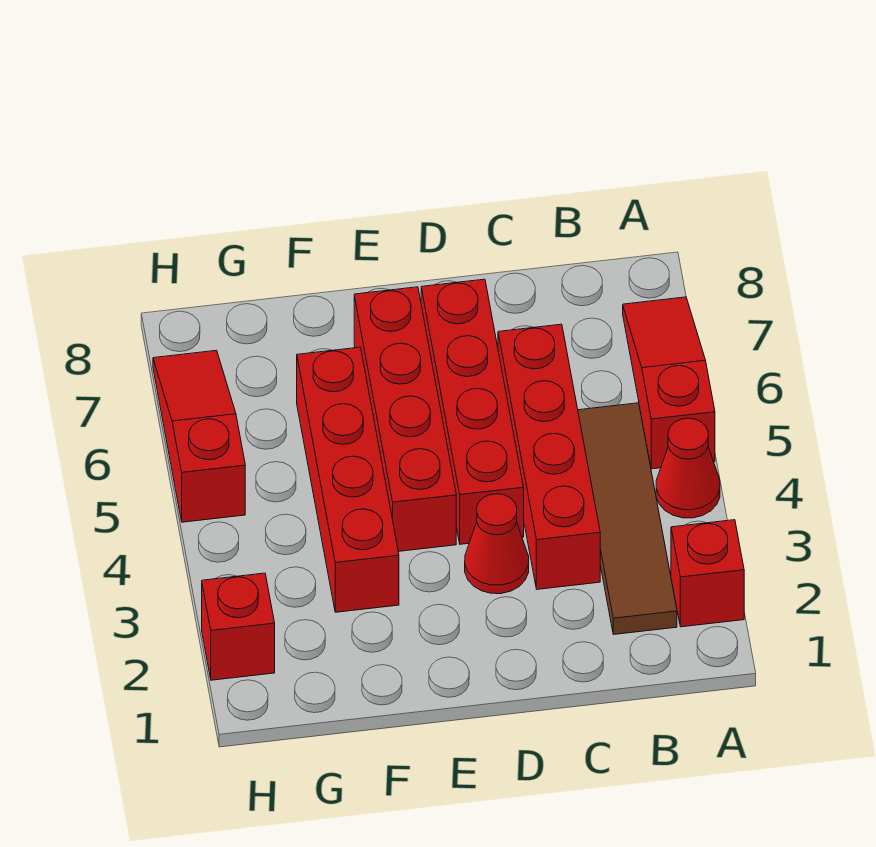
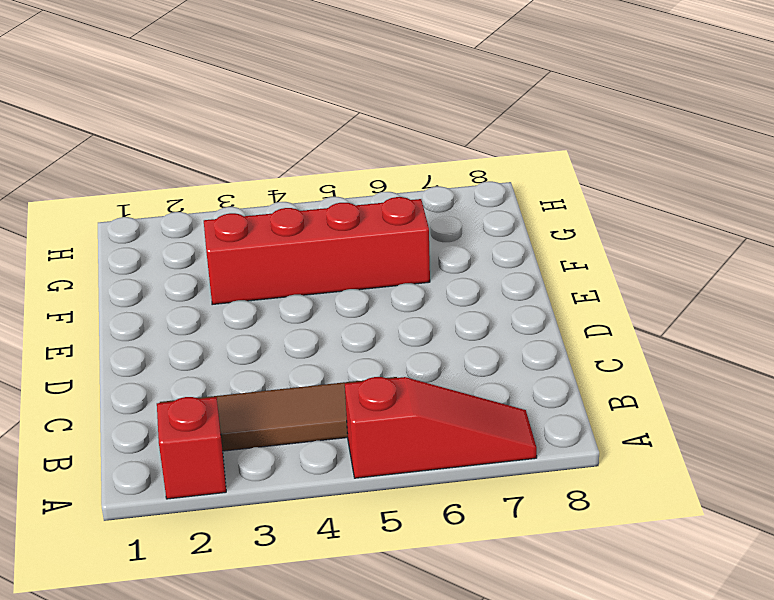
none -> red 1x1 cone [656,418,720,518]
none -> red 1x4 brick [498,324,600,589]

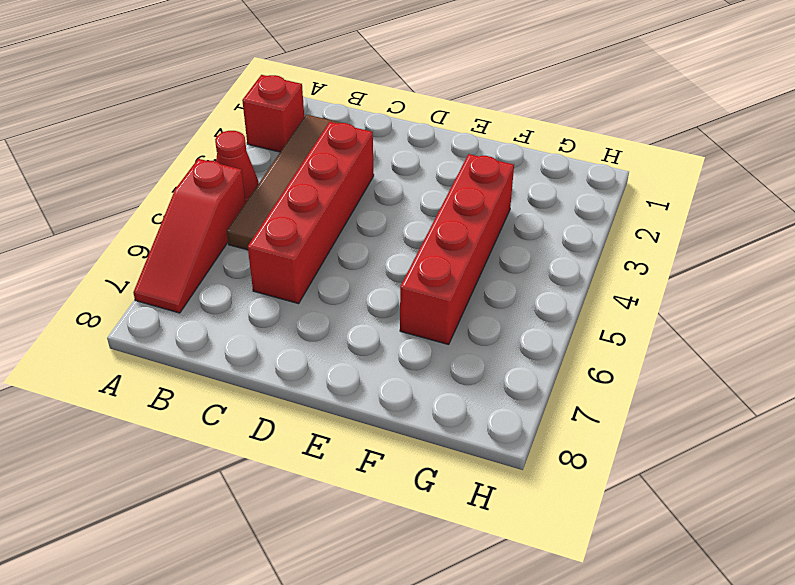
none -> red 1x1 cone [465,494,529,594]
none -> red 1x4 brick [421,279,524,544]

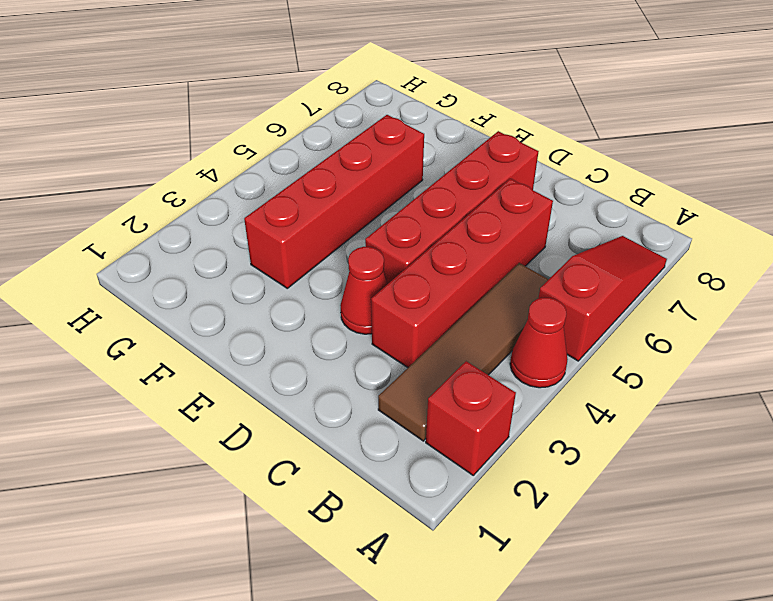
none -> red 1x4 brick [354,287,456,551]
none -> red 1x1 brick [202,573,275,680]

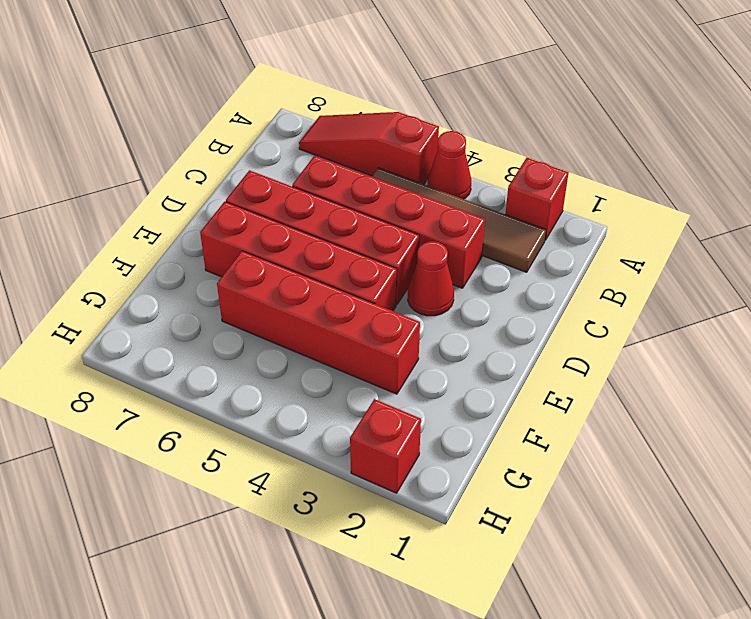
none -> red 1x3 slope [153,350,245,522]

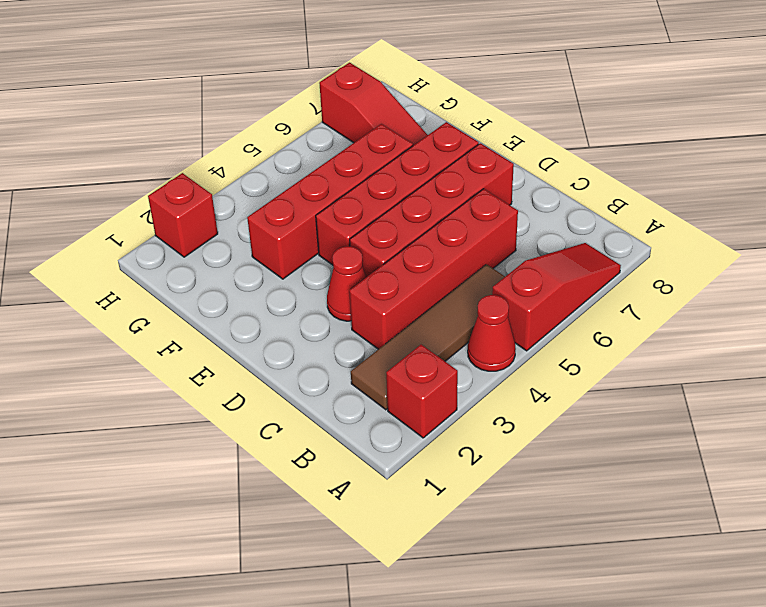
red 1x3 slope [319,63,427,145] -> red 1x3 slope turned to [153,350,245,522]

